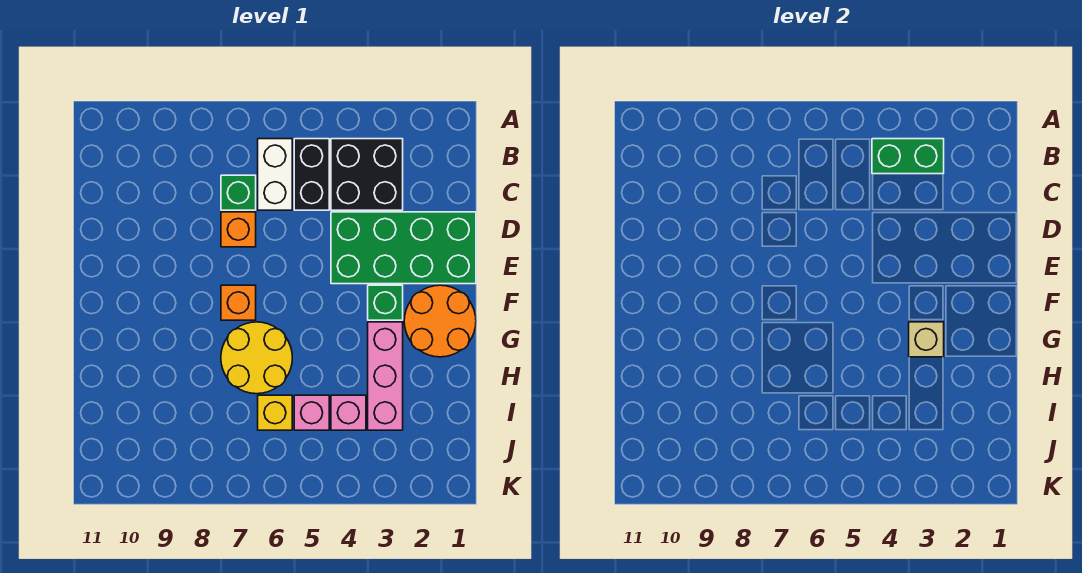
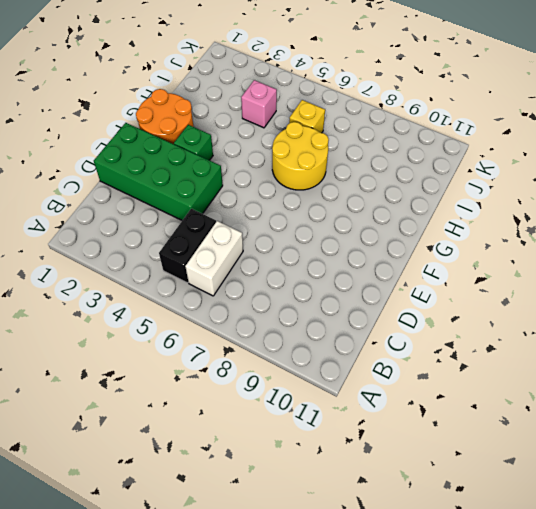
none -> black 2x2 brick [331,139,403,210]
none -> green 1x1 brick [221,175,256,210]
none -> orange 1x1 brick [221,212,256,247]

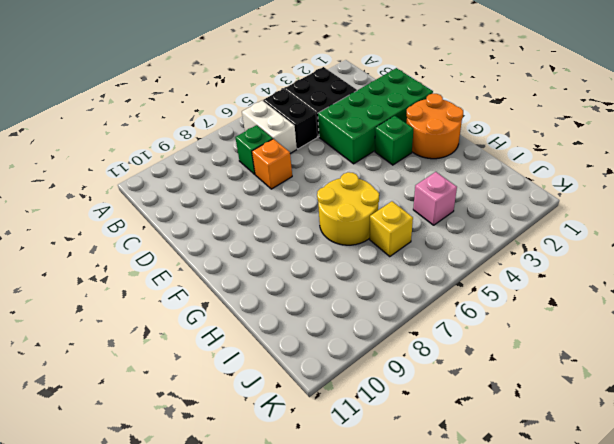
none -> orange 1x1 brick [221,285,256,320]
none -> pink 1x3 brick [368,322,403,430]
none -> pink 1x1 brick [294,395,329,430]

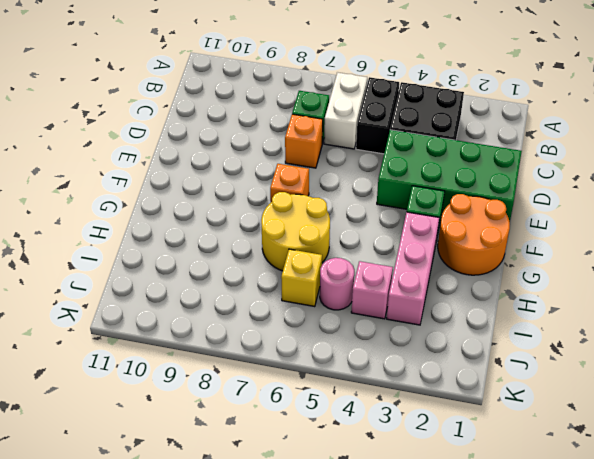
pink 1x1 round brick [320,258,354,310] -> pink 1x1 brick [294,395,329,430]
none -> green 1x2 brick [872,139,944,174]
none -> tan 1x1 brick [909,322,944,357]

